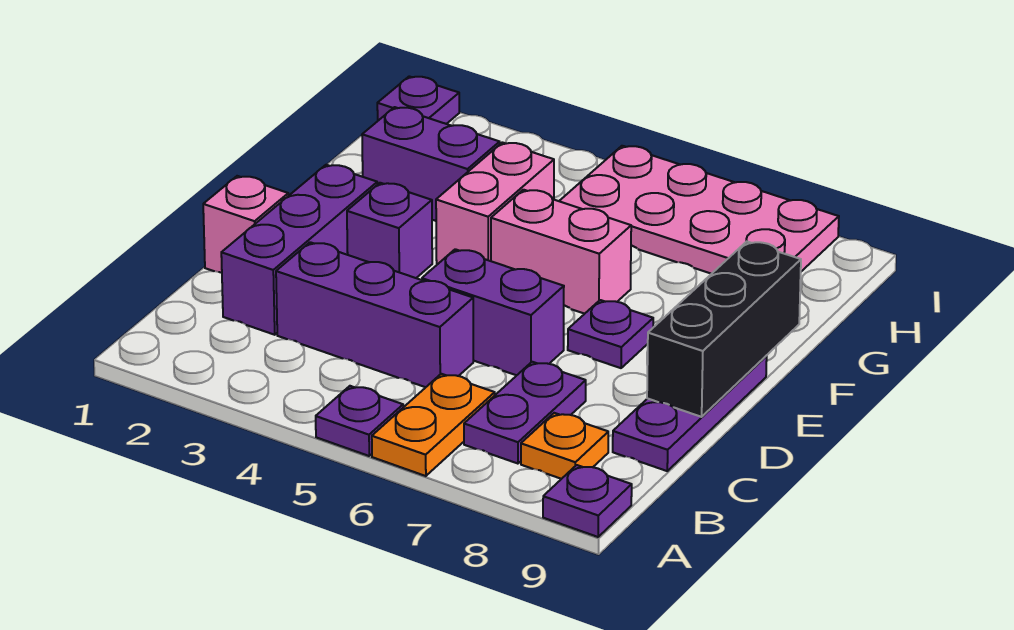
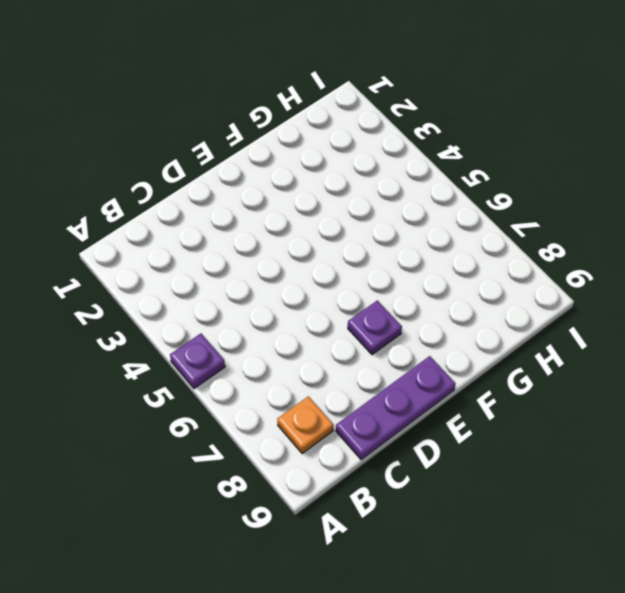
none -> orange 1x2 plate [372,374,495,476]
none -> purple 1x1 plate [543,465,632,537]
none -> purple 1x2 plate [464,362,586,464]

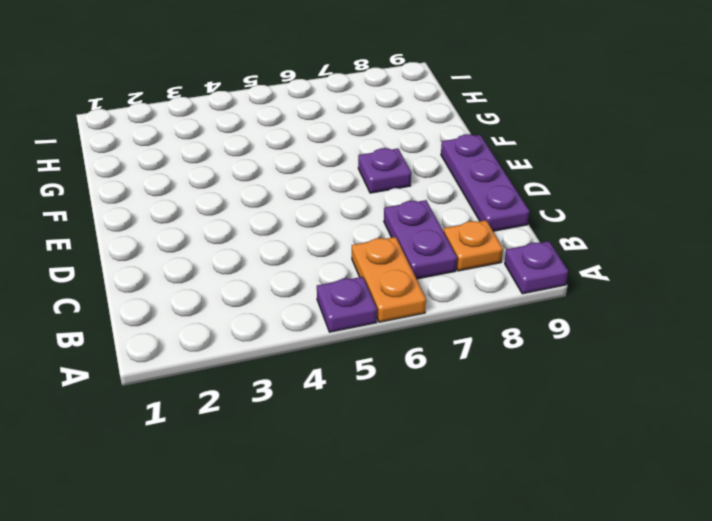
none -> purple 1x3 brick [221,165,377,335]
none -> purple 1x3 brick [276,242,473,387]
none -> pink 1x1 brick [203,176,288,273]

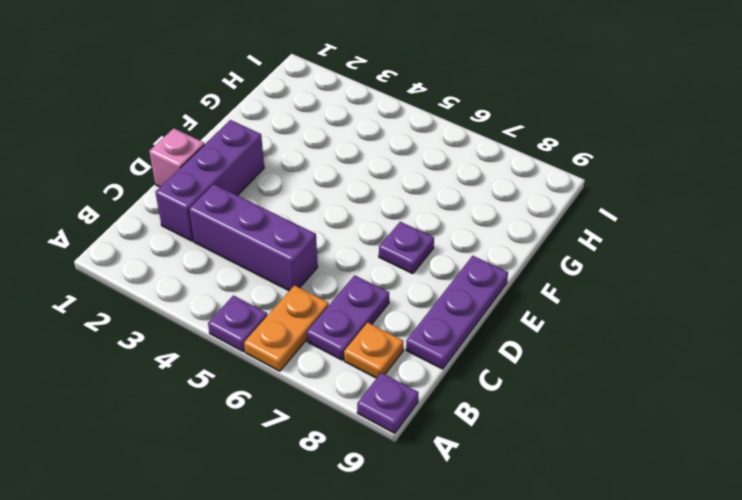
none -> purple 1x2 brick [422,249,564,375]
none -> purple 1x1 brick [347,183,432,278]
none -> pink 1x2 brick [436,142,554,264]

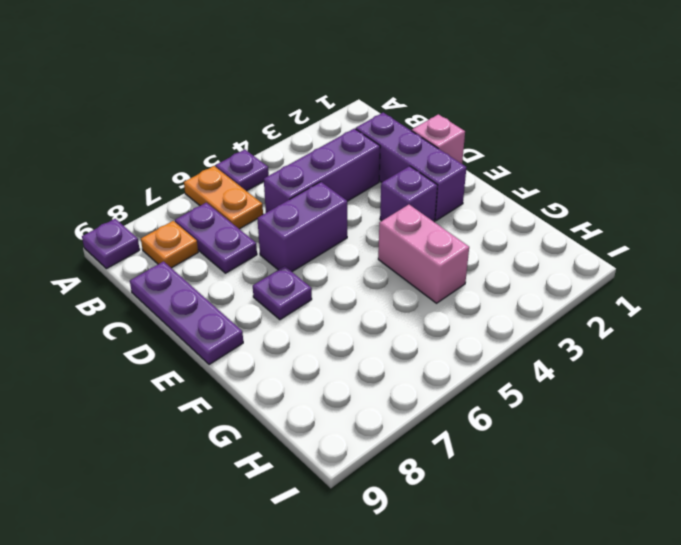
none -> pink 1x2 brick [491,190,631,314]
none -> purple 1x2 brick [362,107,500,221]
none -> pink 2x4 plate [560,146,839,274]

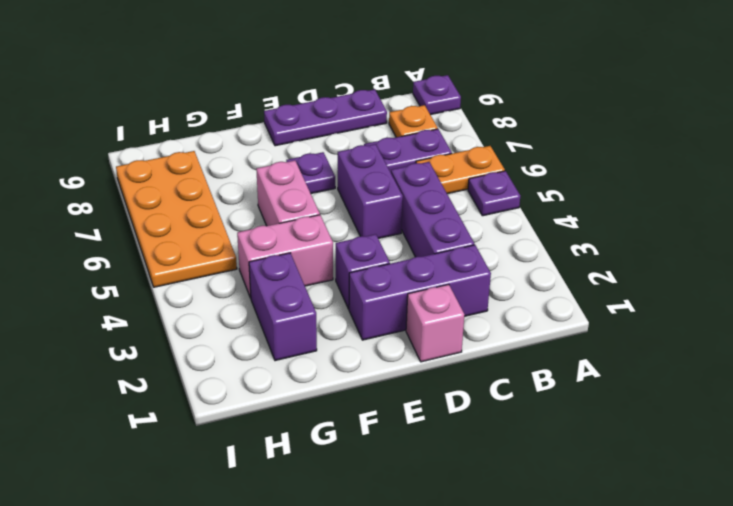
orange 2x4 plate [116,151,237,287] -> pink 2x4 plate [560,146,839,274]
none -> purple 1x1 plate [377,76,459,124]
none -> black 1x3 brick [647,242,801,417]

